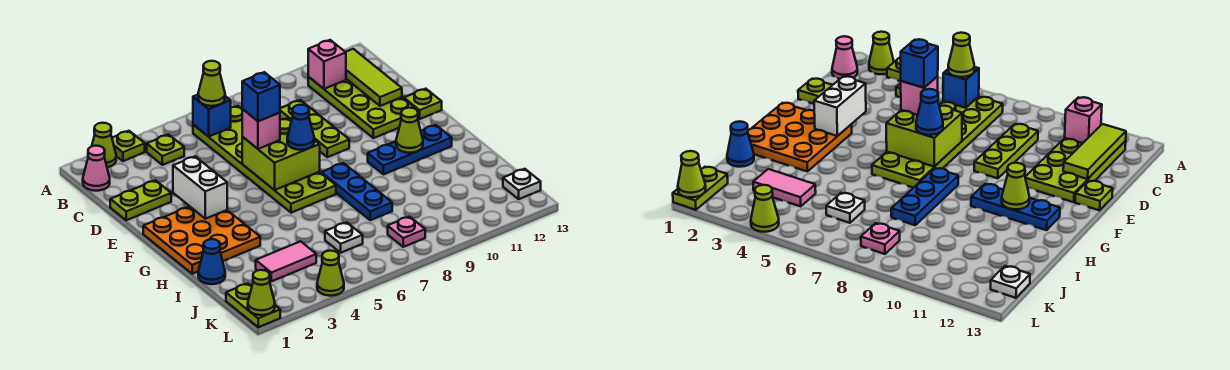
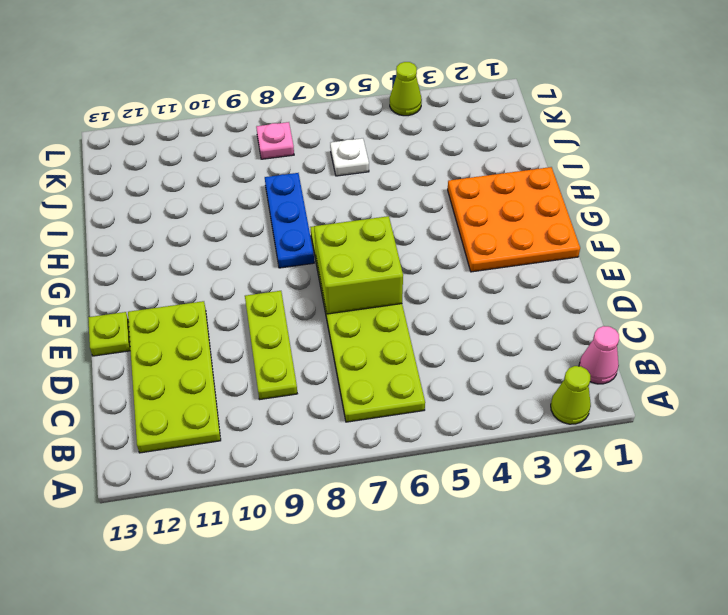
none -> lime 1x1 plate [112,131,145,161]
none -> lime 1x1 plate [147,135,184,165]
none -> lime 1x2 plate [110,180,171,220]
none -> blue 1x3 plate [368,125,452,174]

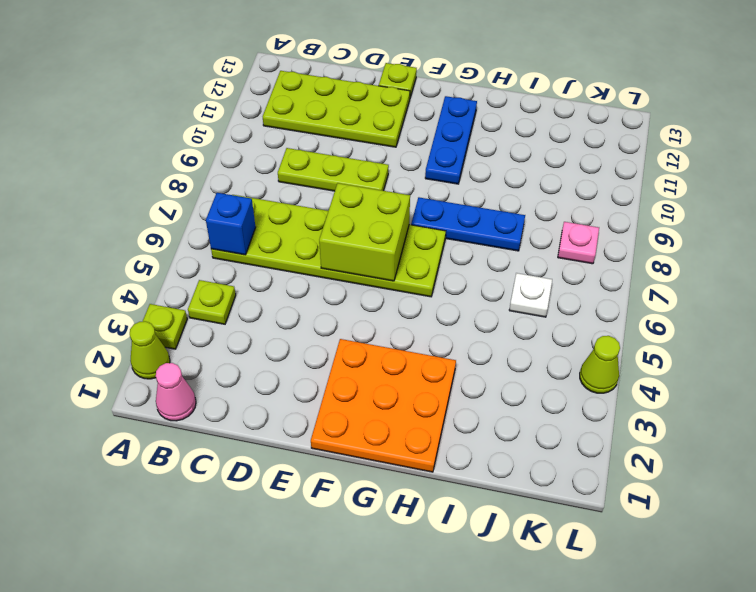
none -> lime 1x2 plate [110,180,171,220]
none -> blue 1x1 cone [198,239,225,284]
none -> pink 1x2 tile [256,241,316,281]
none -> lime 1x2 plate [226,283,280,327]

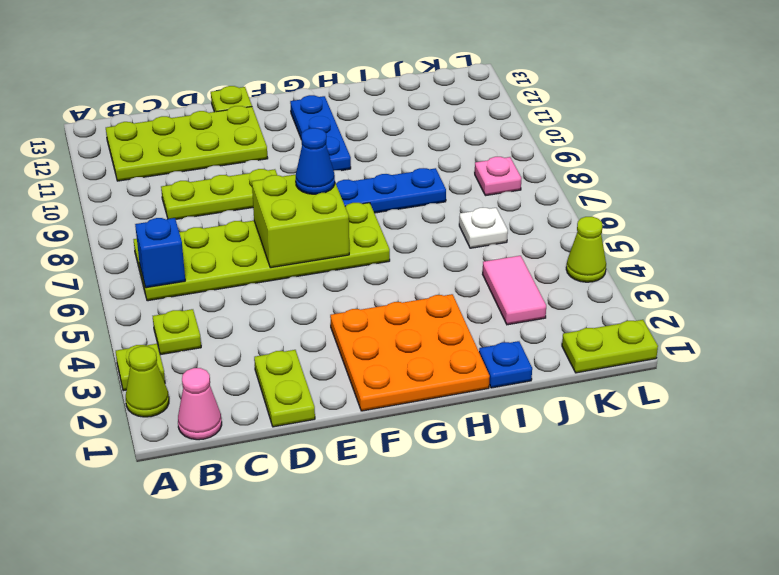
blue 1x1 plate [479,341,532,388] -> blue 1x1 cone [198,239,225,284]
none -> white 1x1 plate [503,169,541,199]
none -> pink 1x1 brick [308,40,346,89]
none -> lime 1x3 tile [346,49,402,106]
none -> white 1x2 brick [173,157,227,219]

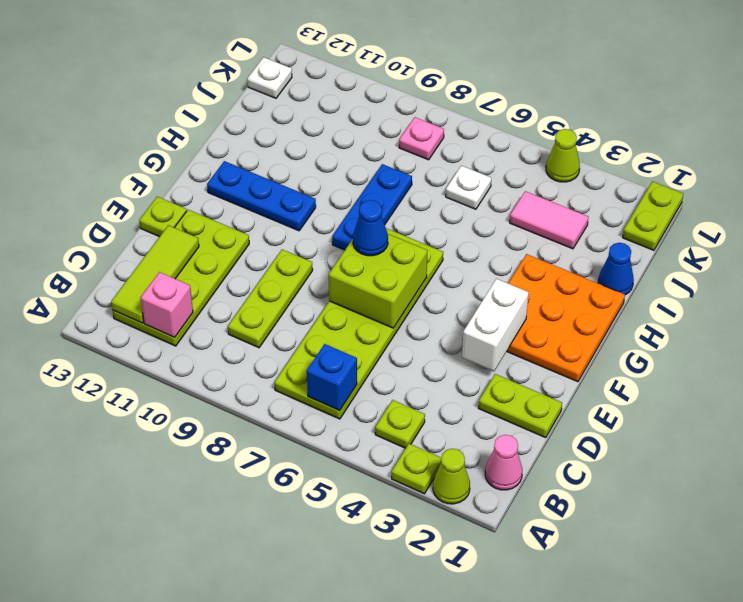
none -> lime 1x1 cone [396,108,423,153]
none -> lime 1x1 cone [248,270,275,315]
none -> lime 1x1 cone [198,61,225,106]
none -> pink 1x1 brick [242,109,280,149]

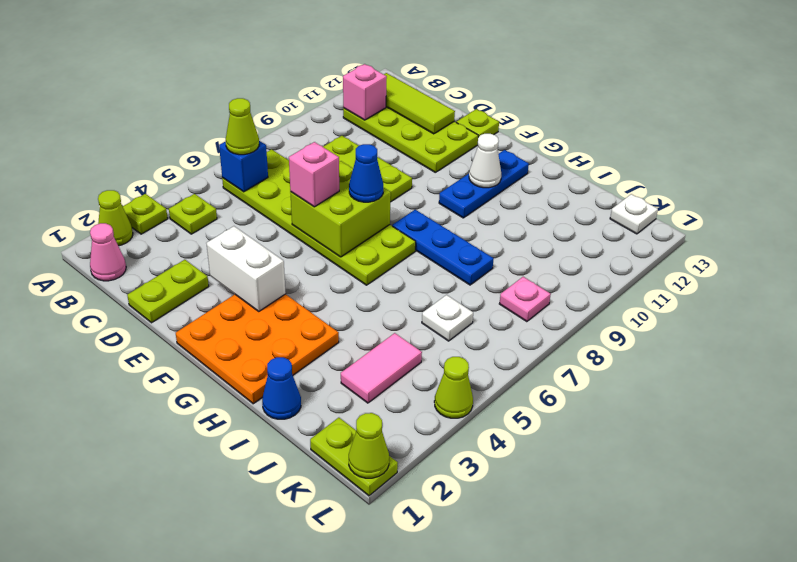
white 1x1 cone [469,134,501,188] -> lime 1x1 cone [396,108,423,153]
none -> blue 1x1 brick [242,72,280,121]

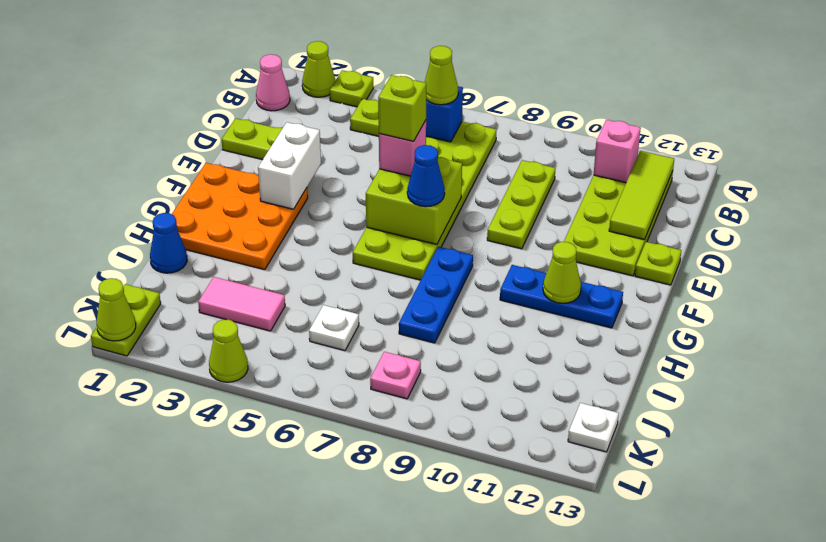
lime 1x1 brick [378,75,426,141] -> blue 1x1 brick [242,72,280,121]

